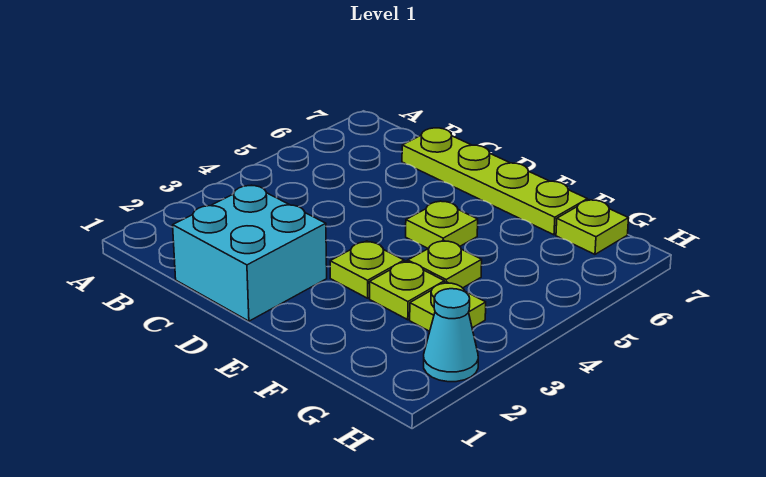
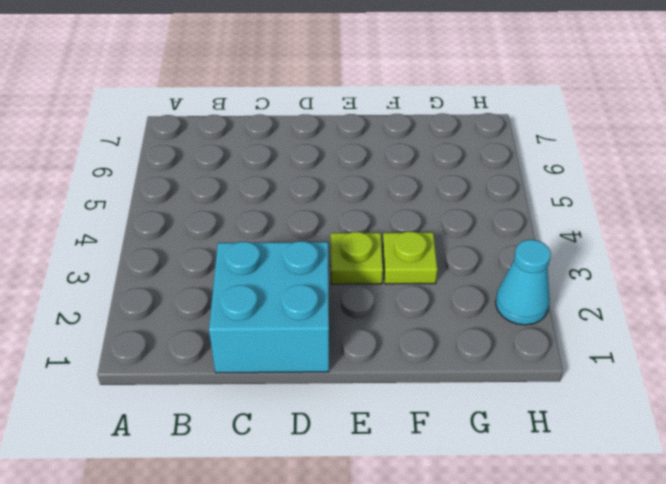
none -> lime 1x4 plate [402,128,587,235]
none -> lime 1x1 plate [406,201,478,249]

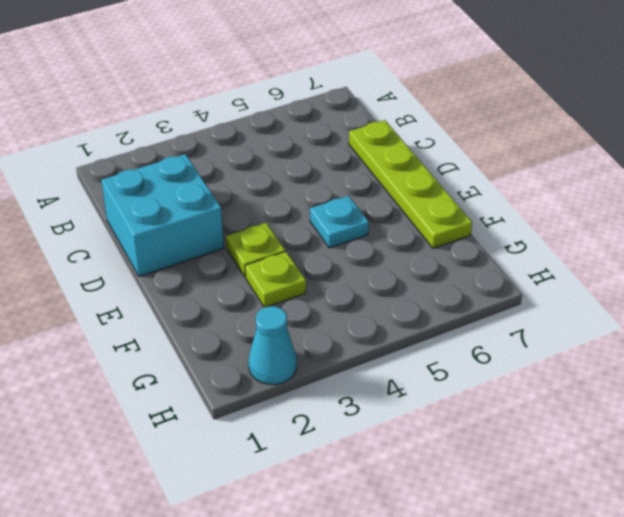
cyan 1x1 plate [310,196,369,248] -> lime 1x1 plate [406,201,478,249]
none -> lime 1x1 plate [408,240,482,288]
none -> lime 1x1 plate [410,282,486,331]

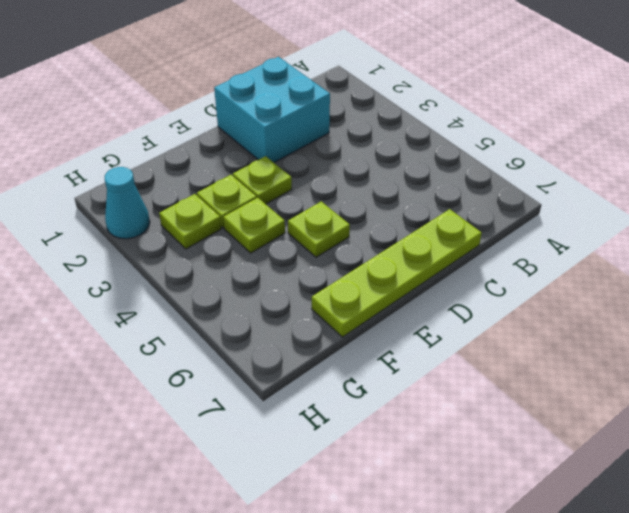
none -> lime 1x1 plate [556,200,629,254]

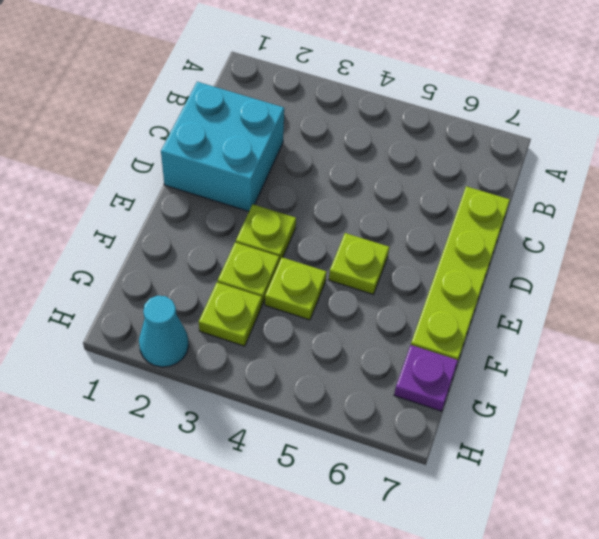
purple 1x1 plate [394,345,458,411] -> lime 1x1 plate [556,200,629,254]

